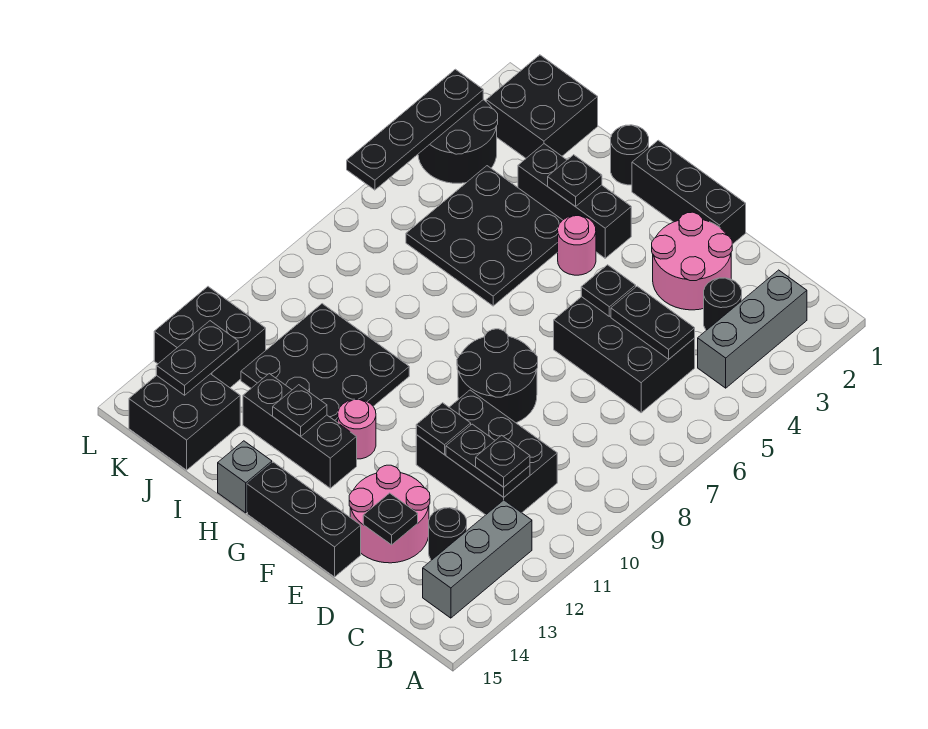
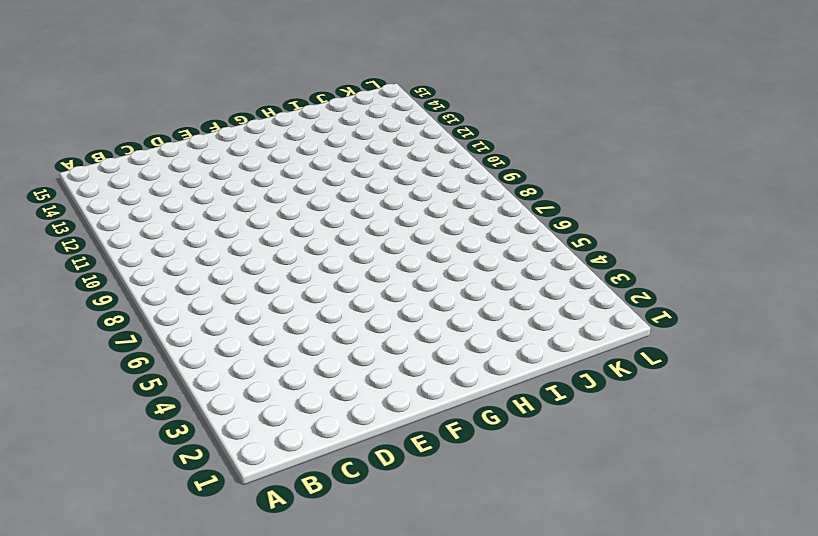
none -> grey 1x3 brick [698,270,807,388]
none -> grey 1x3 brick [423,500,532,618]
none -> black 1x1 round brick [704,278,742,330]
none -> black 2x3 brick [554,297,695,413]

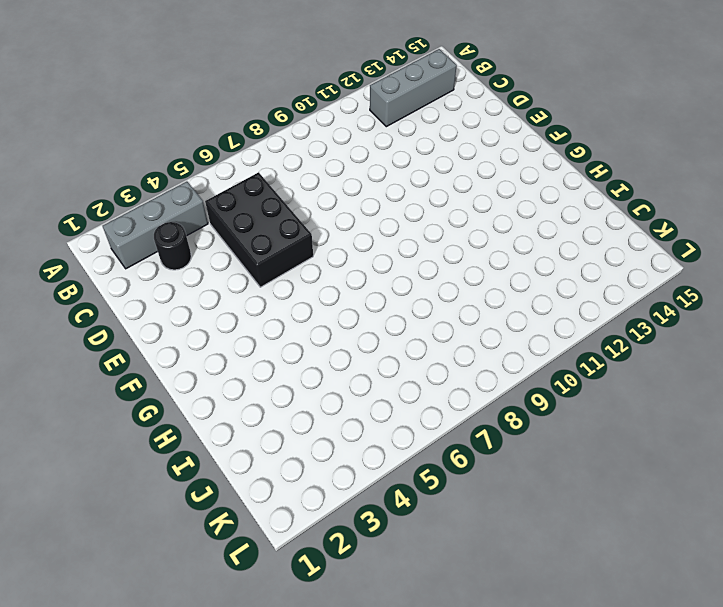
none -> black 2x3 brick [416,390,557,515]
none -> black 1x1 round brick [429,508,467,560]
none -> pink 2x2 round brick [652,212,732,310]
none -> pink 2x2 round brick [349,465,430,563]

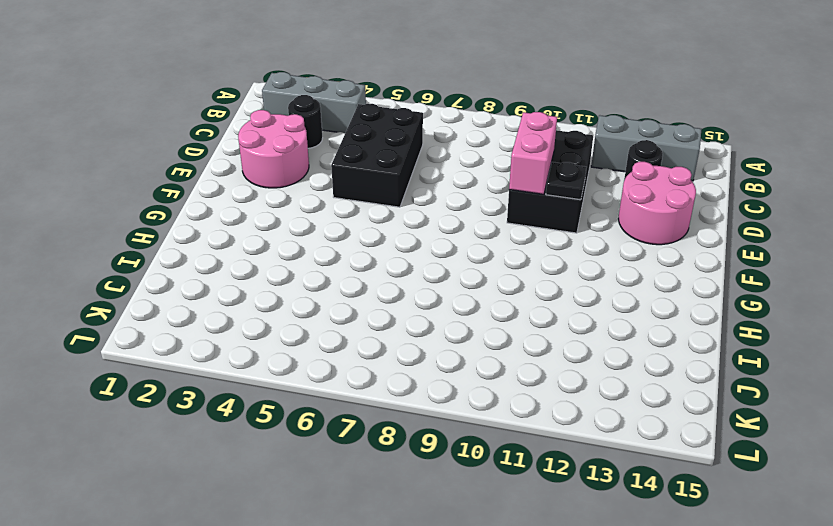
pink 1x2 brick [509,112,557,194] -> none
none -> black 1x3 brick [632,140,746,244]
none -> black 2x2 round brick [457,329,538,423]
none -> black 1x3 brick [247,462,361,577]
none -> black 1x3 brick [518,144,631,258]

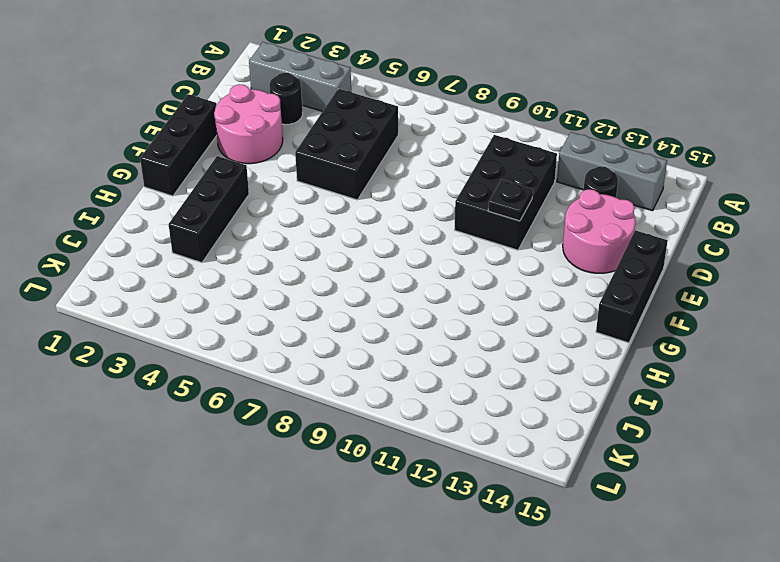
none -> black 2x2 round brick [457,329,538,423]
none -> pink 1x1 round brick [558,215,596,275]
none -> pink 1x1 round brick [338,399,376,459]
none -> black 1x3 brick [243,374,357,488]

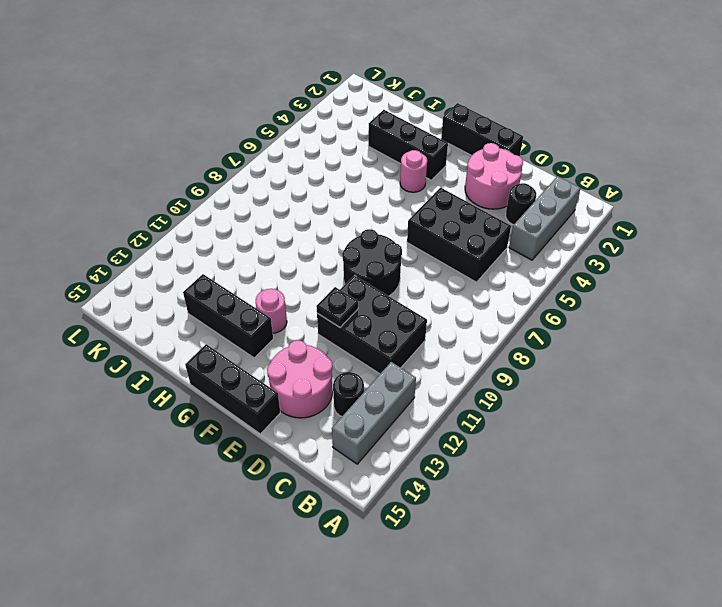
none -> black 1x1 round brick [611,125,649,185]
none -> black 3x3 plate [406,166,562,306]
none -> black 3x3 plate [241,304,409,423]
none -> grey 1x1 brick [218,441,272,513]

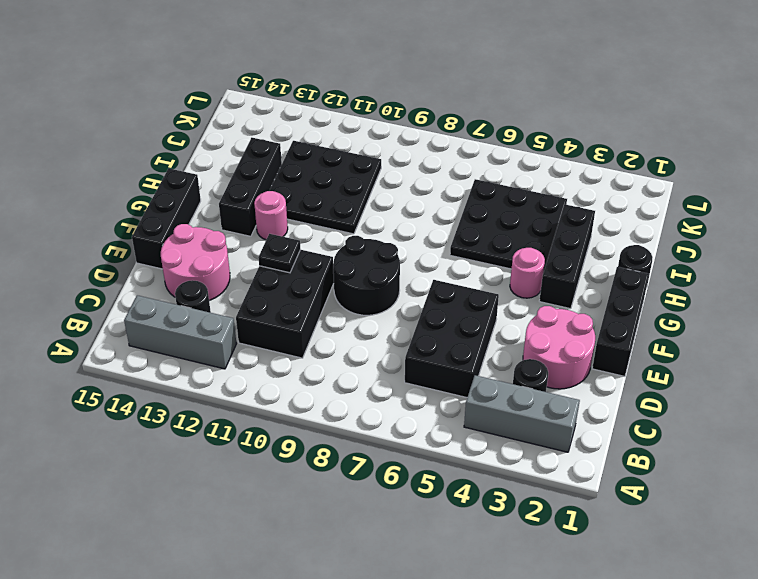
none -> grey 1x1 brick [218,441,272,513]
none -> black 2x2 brick [486,55,598,158]
none -> black 2x2 brick [129,374,240,470]
none -> black 2x2 round brick [418,100,498,183]

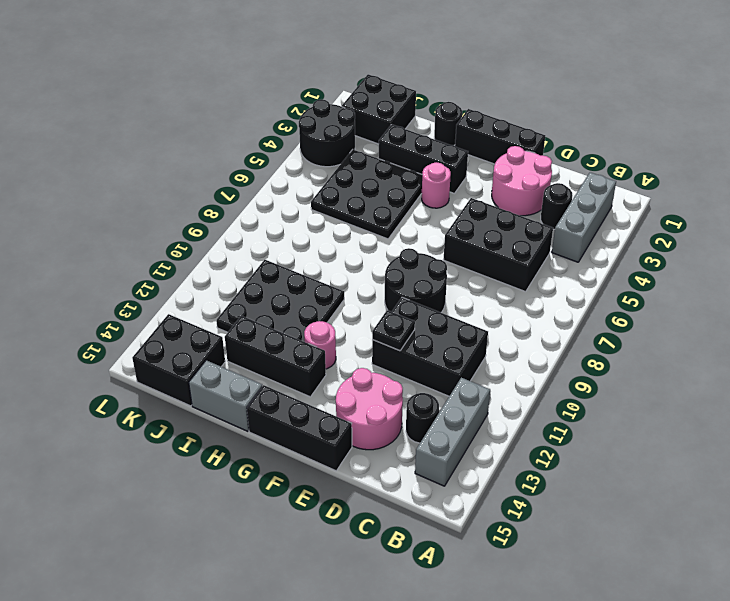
grey 1x2 brick [189,360,262,431] -> grey 1x1 brick [218,441,272,513]
none -> black 2x2 brick [154,287,266,388]
none -> black 1x2 plate [611,286,695,359]
none -> black 1x2 plate [446,424,530,497]
none -> black 1x1 plate [363,493,418,545]

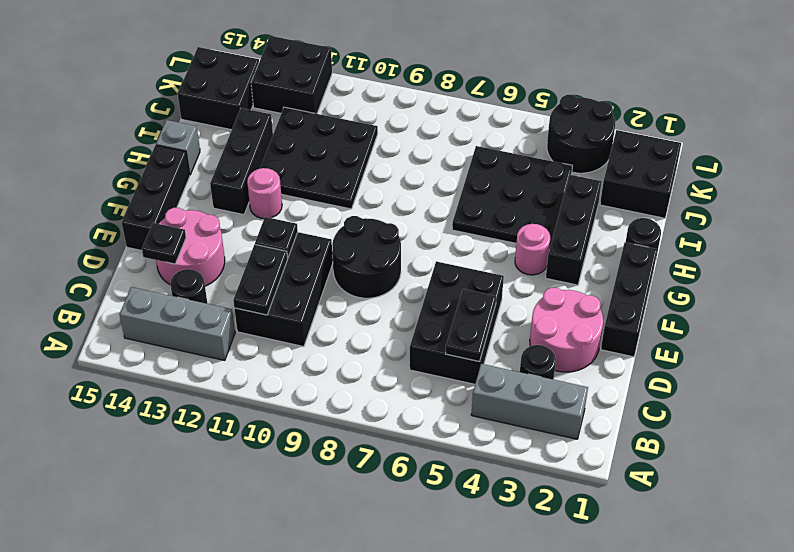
none -> black 1x1 plate [581,265,636,316]
none -> black 1x1 plate [548,155,602,207]
none -> black 1x1 plate [273,385,327,436]
none -> black 1x2 plate [156,321,238,395]

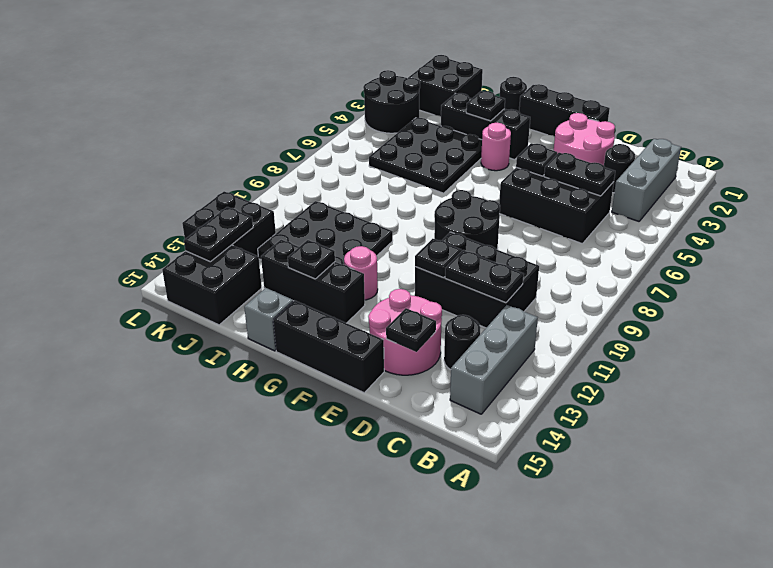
none -> black 1x4 plate [347,69,483,190]
none -> black 1x1 plate [476,435,530,487]

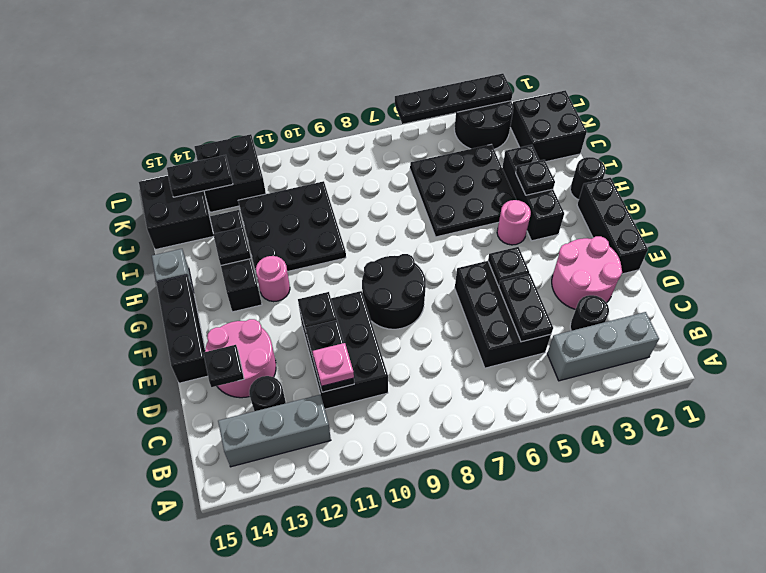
pink 1x1 plate [313,343,354,386] -> black 1x1 plate [476,435,530,487]

